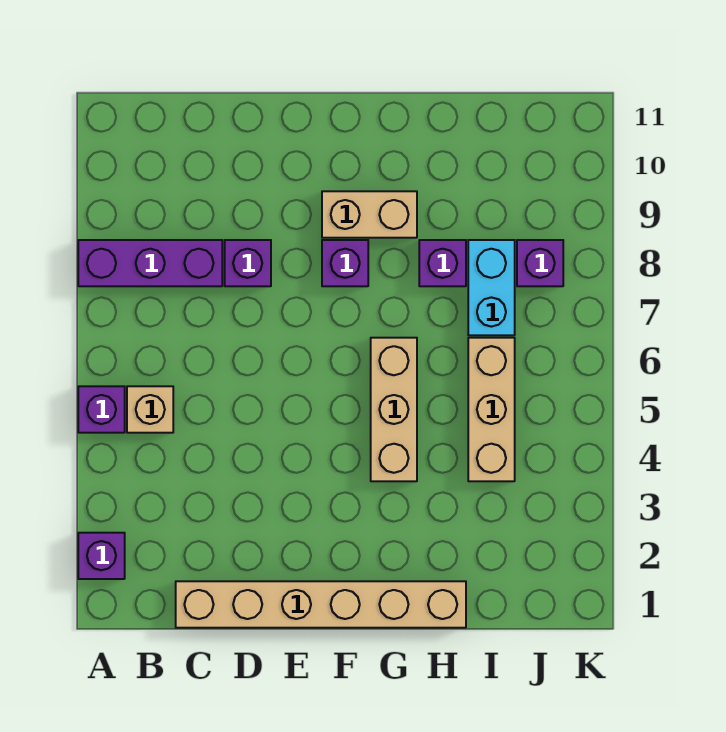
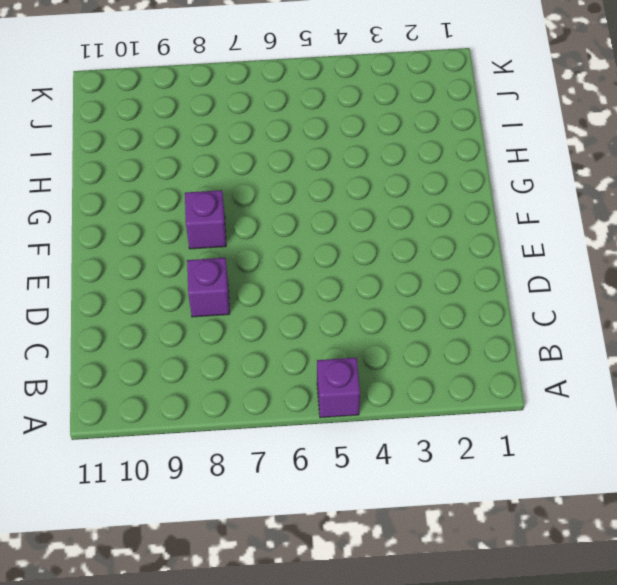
none -> purple 1x1 brick [78,533,125,579]
none -> purple 1x3 brick [78,240,222,286]
none -> tan 1x1 brick [127,386,173,433]

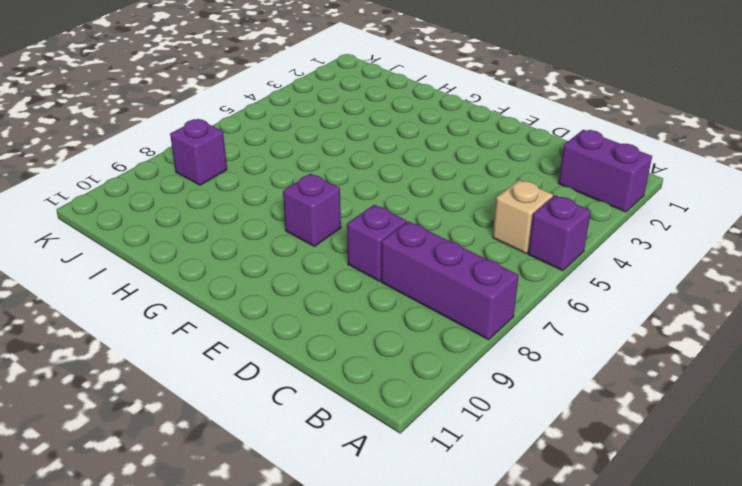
purple 1x2 brick [558,130,652,212] -> purple 1x1 brick [78,533,125,579]
none -> tan 1x6 brick [176,581,466,628]
none -> tan 1x2 brick [322,191,417,238]
none -> tan 1x3 brick [371,338,417,481]

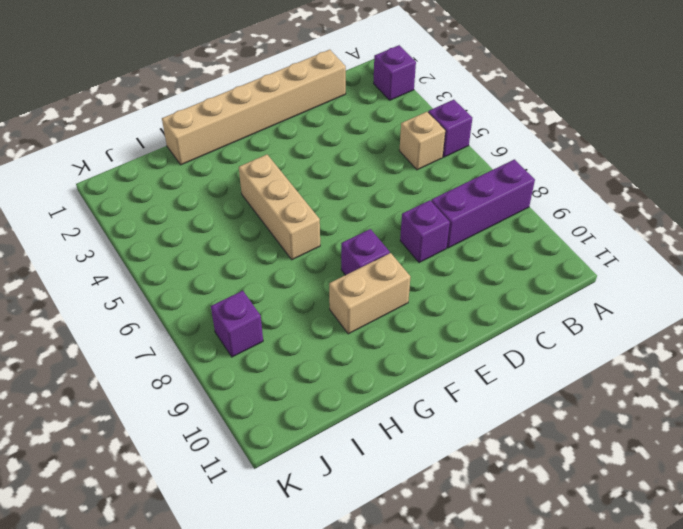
none -> purple 1x1 brick [419,240,466,286]
none -> tan 1x3 brick [468,338,515,481]
none -> cyan 1x2 brick [468,240,515,335]

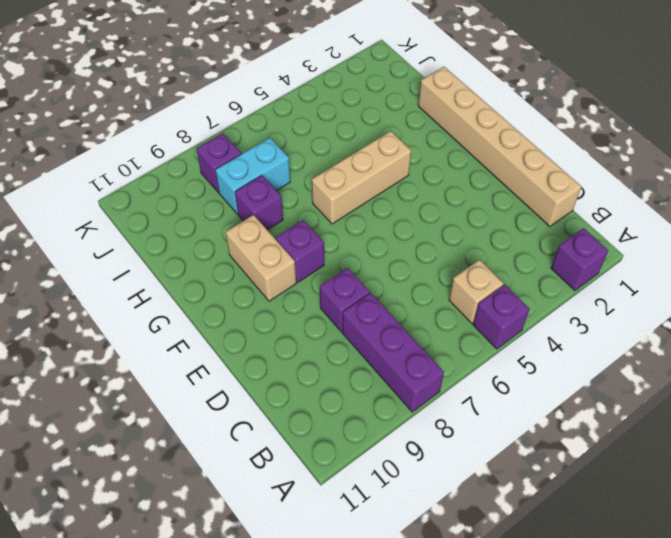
none -> tan 1x3 brick [468,338,515,481]

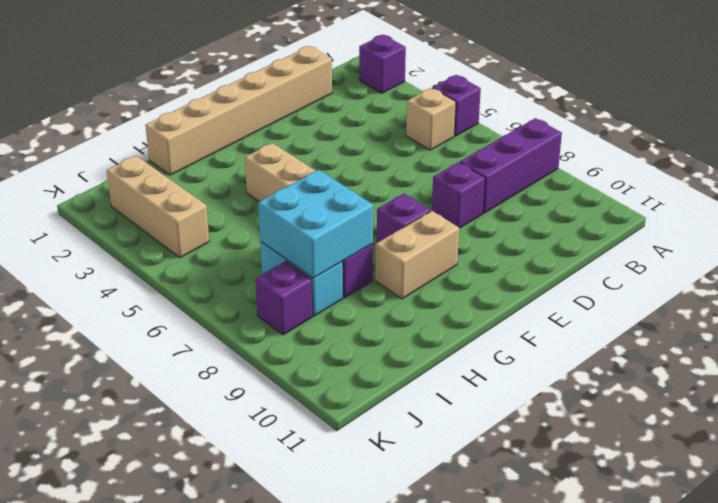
cyan 2x2 brick [258,170,373,278] -> none
tan 1x3 brick [107,156,209,258] -> tan 1x3 brick moved to [468,338,515,481]

